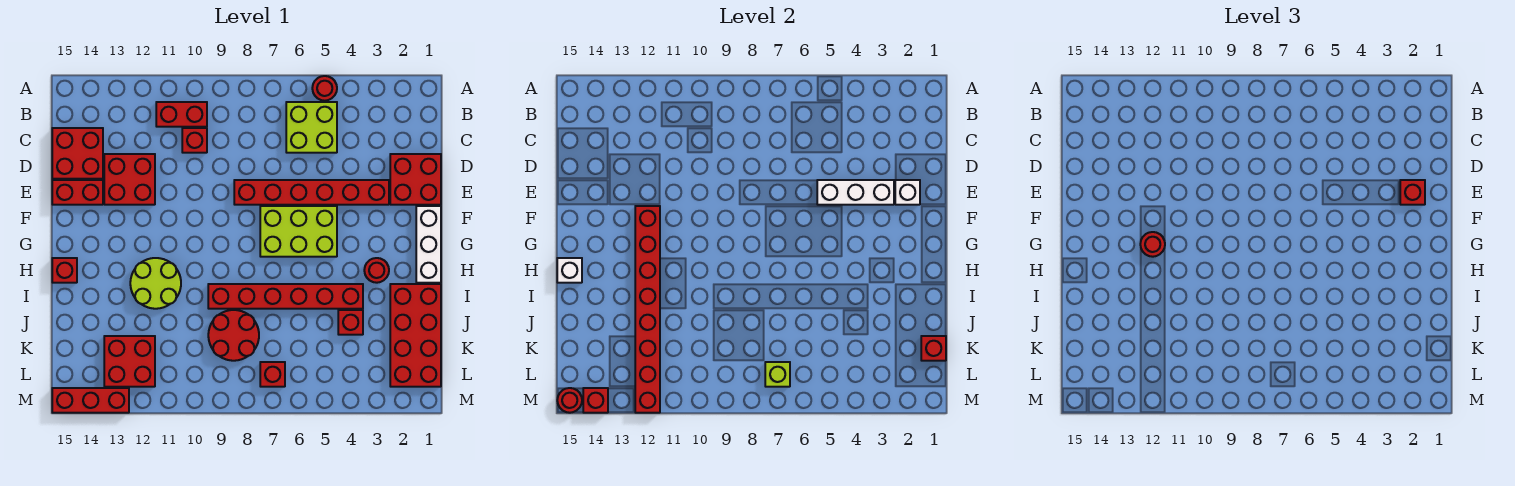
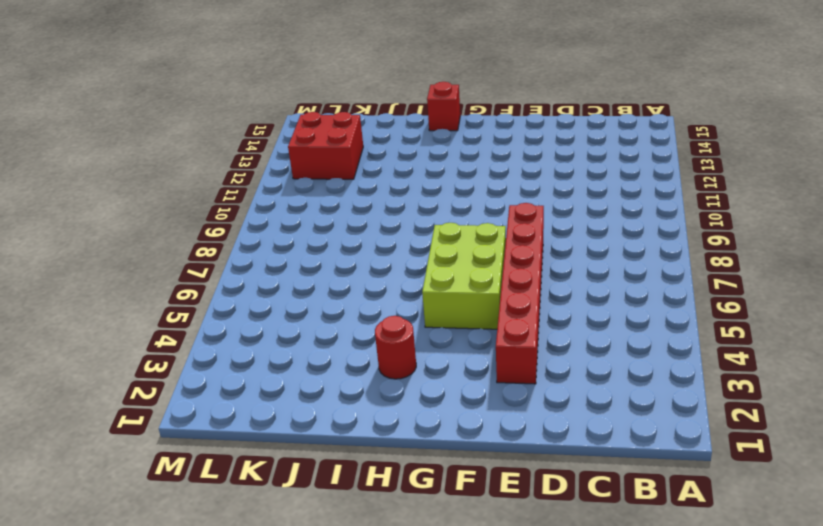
none -> red 1x1 round brick [312,76,337,101]
none -> lime 2x2 brick [286,102,337,153]
none -> red 1x2 brick [156,102,207,127]
none -> red 1x1 brick [182,128,207,153]

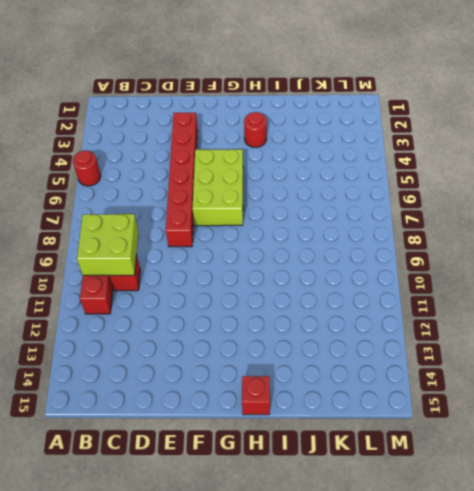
lime 2x2 brick [77,214,138,275] -> lime 2x2 brick moved to [286,102,337,153]
none -> red 2x2 brick [52,128,103,179]
none -> red 2x2 brick [390,154,441,205]
none -> red 2x2 brick [104,154,155,205]
none -> red 1x2 brick [52,180,103,205]

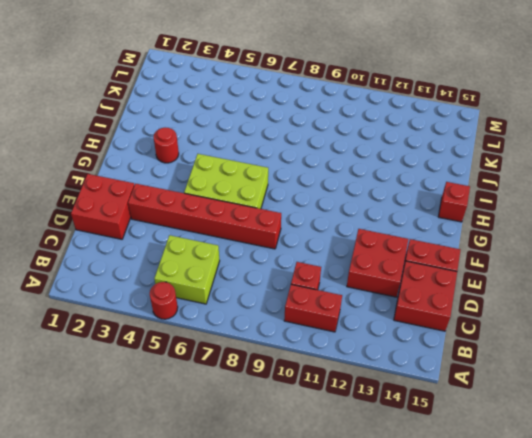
none -> white 1x3 brick [416,206,441,283]
none -> lime 2x2 round brick [130,258,181,309]
none -> red 2x4 brick [390,284,441,387]
none -> red 1x6 brick [208,284,363,309]

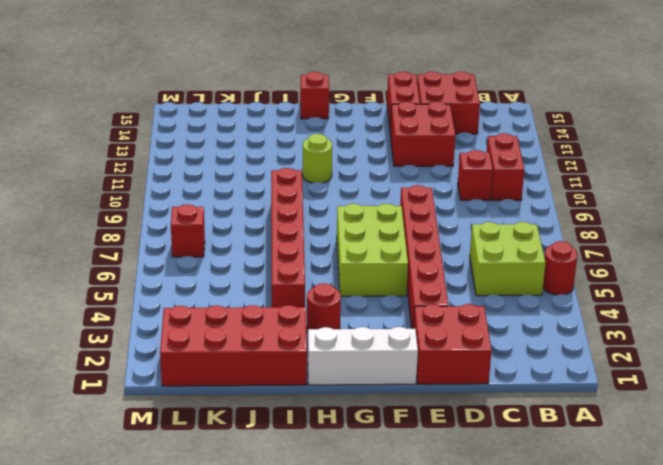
lime 1x1 round brick [302,134,332,183] -> lime 2x2 round brick [130,258,181,309]
none -> red 1x1 brick [338,310,363,335]
none -> red 2x2 round brick [208,310,259,361]
none -> red 2x2 brick [104,336,155,387]
none -> red 1x3 brick [52,388,129,413]

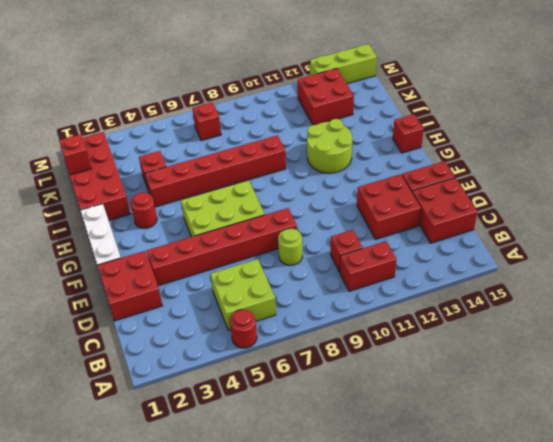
lime 1x1 round brick [278,229,302,265] -> none
lime 1x3 brick [310,44,377,84] -> red 1x3 brick [52,388,129,413]
none -> red 2x2 round brick [208,310,259,361]
none -> white 1x1 brick [895,180,920,205]
none -> white 1x3 brick [817,180,894,205]
none -> red 1x8 brick [635,206,660,413]

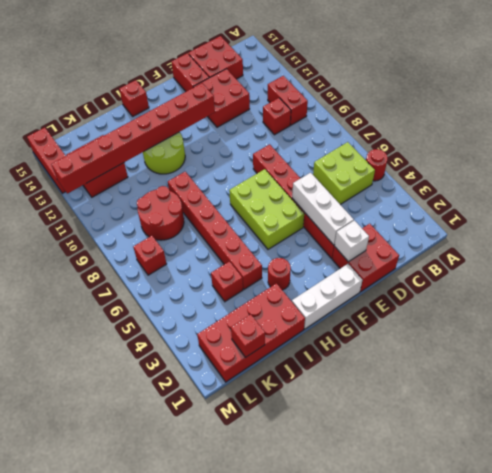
none -> white 1x1 brick [557,258,582,283]
none -> lime 1x1 brick [765,362,790,387]
none -> red 1x1 brick [583,388,608,413]
none -> red 1x1 round brick [557,388,582,413]

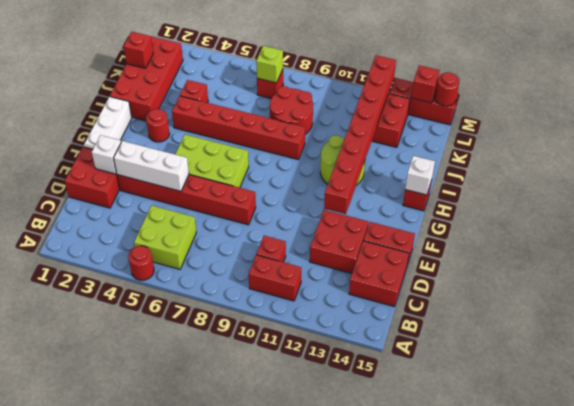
none -> red 1x1 brick [1400,180,1425,205]
none -> red 1x1 round brick [1140,232,1165,257]

